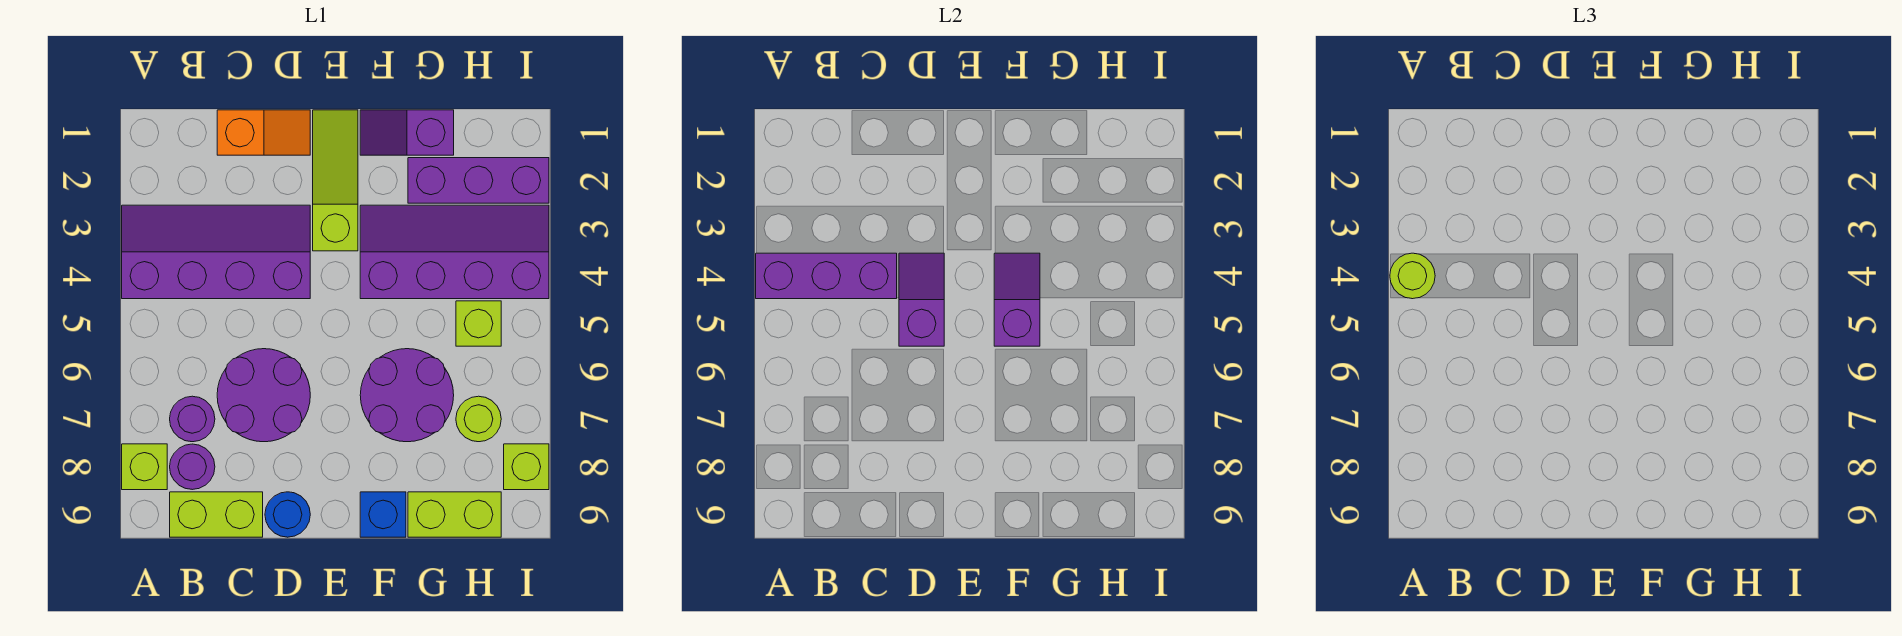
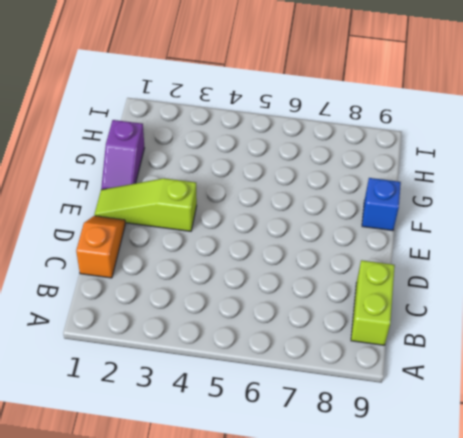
none -> purple 2x4 slope [122,205,310,299]
none -> lime 1x1 brick [122,444,167,490]
none -> purple 1x1 round brick [170,396,215,442]

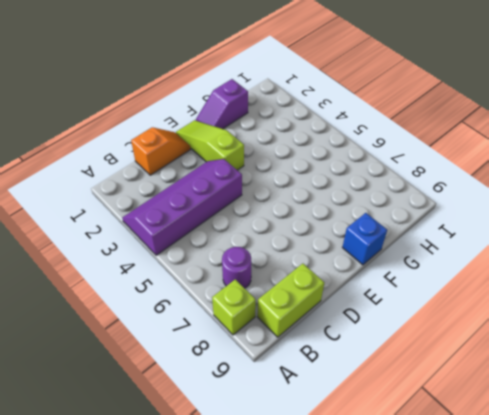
none -> purple 1x1 round brick [170,444,215,490]
none -> purple 2x2 round brick [217,349,310,442]
none -> blue 1x1 round brick [265,492,310,537]

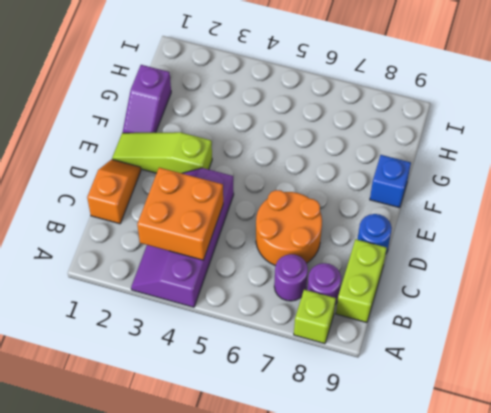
orange 2x2 brick [137,168,223,260] -> purple 1x3 brick [756,253,897,299]
orange 2x2 round brick [256,190,322,266] -> purple 2x2 round brick [217,349,310,442]
none -> purple 2x4 slope [360,205,549,299]
none -> purple 2x2 round brick [360,349,454,442]
none -> purple 1x3 brick [408,158,549,203]

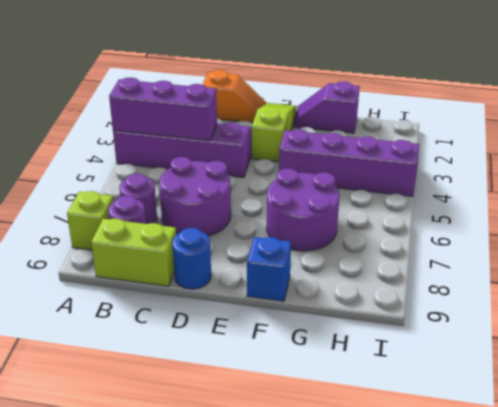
none -> purple 1x3 brick [408,158,549,203]
none -> lime 1x2 brick [408,492,501,537]
none -> lime 1x1 brick [456,301,501,346]

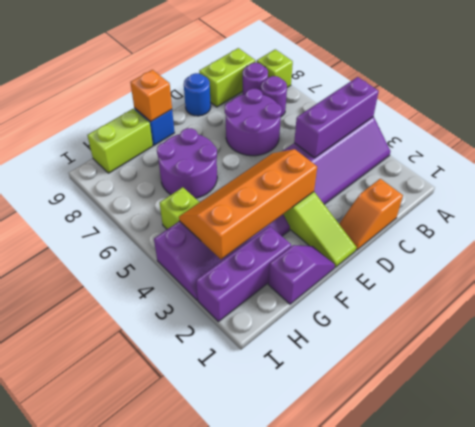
orange 2x4 slope [179,149,317,259] -> purple 1x2 slope [994,253,1040,346]
orange 1x1 brick [130,70,172,122] -> none
none -> lime 1x1 round brick [456,396,501,442]
none -> lime 1x1 brick [504,444,549,490]
none -> purple 1x2 slope [899,253,944,346]

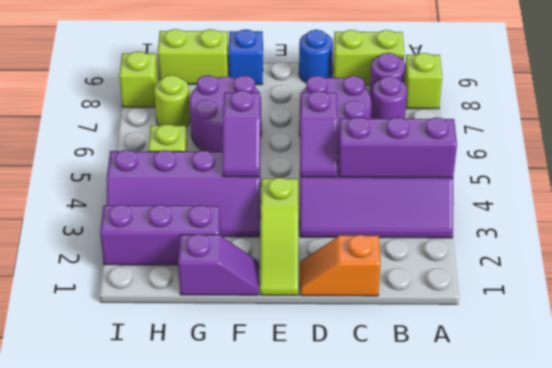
none -> lime 1x1 round brick [1390,253,1435,299]

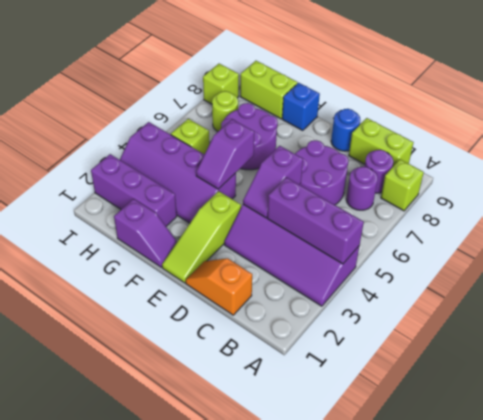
none -> lime 1x1 round brick [1390,253,1435,299]

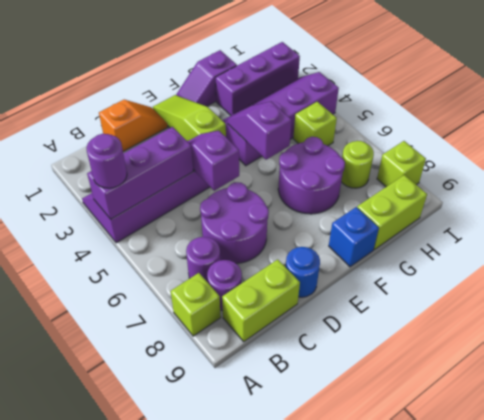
purple 1x1 round brick [86,134,127,188] -> lime 1x1 round brick [1390,253,1435,299]

